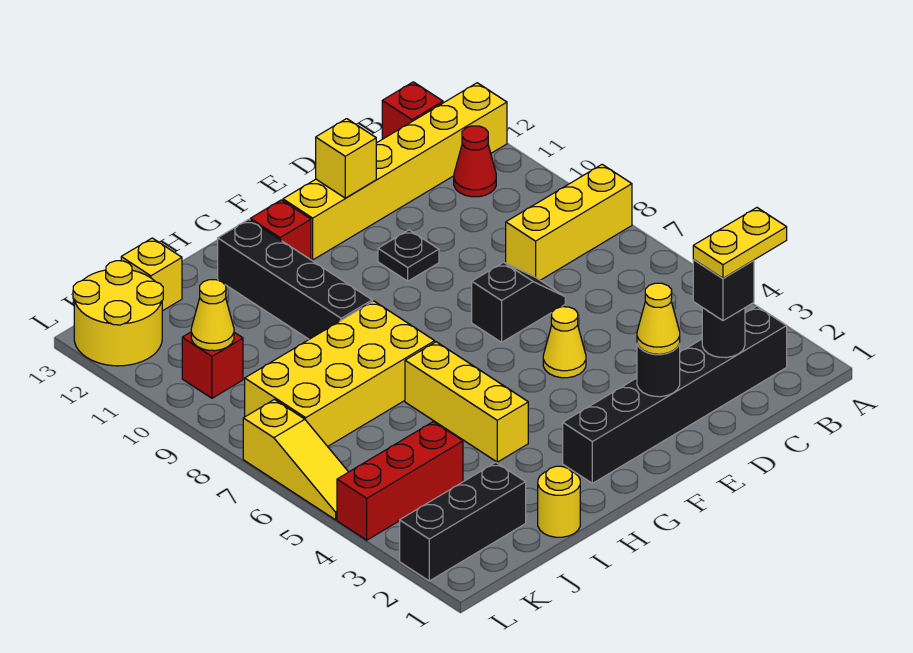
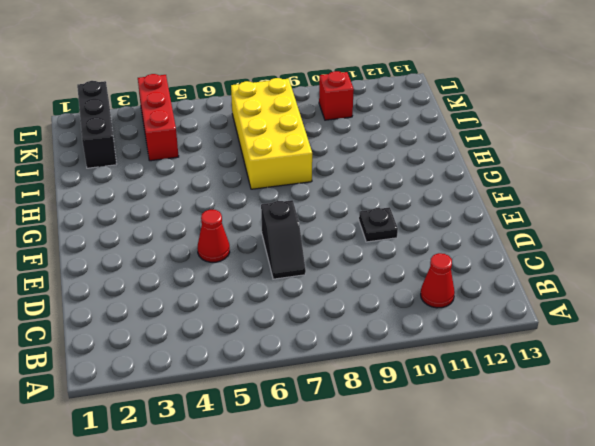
red 1x1 cone [197,210,230,262] -> yellow 1x1 cone [543,307,586,378]
none -> yellow 1x3 brick [506,164,632,280]
none -> yellow 1x6 brick [283,83,507,260]
none -> black 1x6 brick [563,306,787,483]

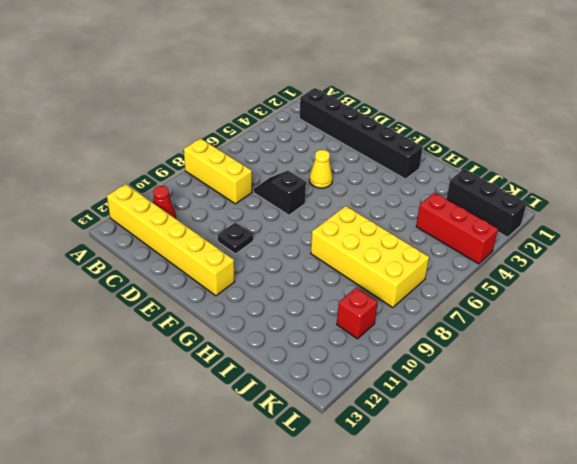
none -> red 1x1 brick [382,82,443,139]
none -> red 1x1 brick [250,200,311,260]
none -> yellow 1x3 brick [405,342,528,462]

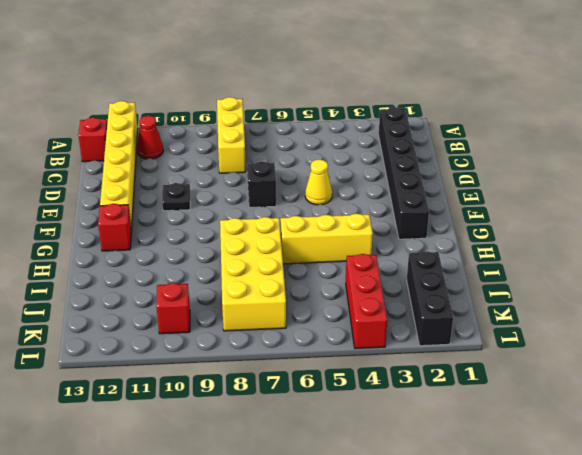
none -> black 1x4 brick [218,219,372,339]
none -> yellow 1x1 round brick [538,466,580,537]
none -> yellow 1x1 brick [121,238,182,311]

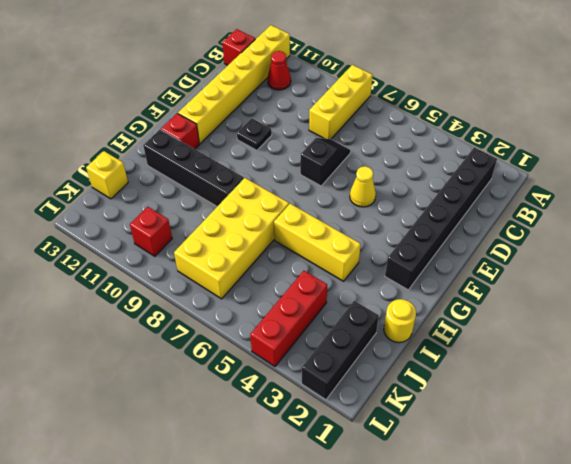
none -> yellow 2x2 round brick [73,261,163,366]
none -> yellow 1x3 slope [243,399,348,520]
none -> black 1x1 round brick [702,308,745,358]

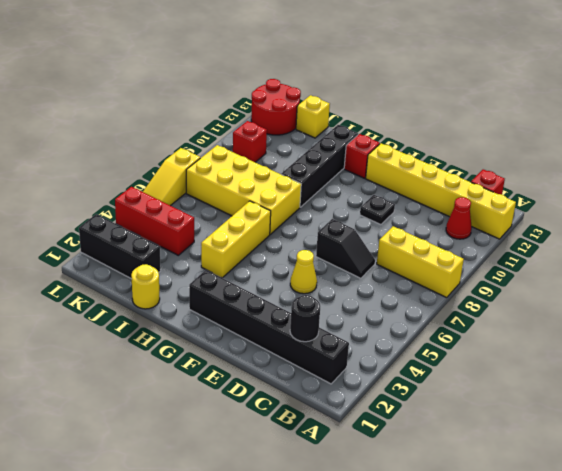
red 2x2 round brick [251,79,301,135] -> yellow 2x2 round brick [73,261,163,366]
none -> black 1x1 round brick [637,344,680,397]
none -> yellow 1x1 brick [316,119,376,198]
none -> yellow 1x1 cone [191,280,234,351]

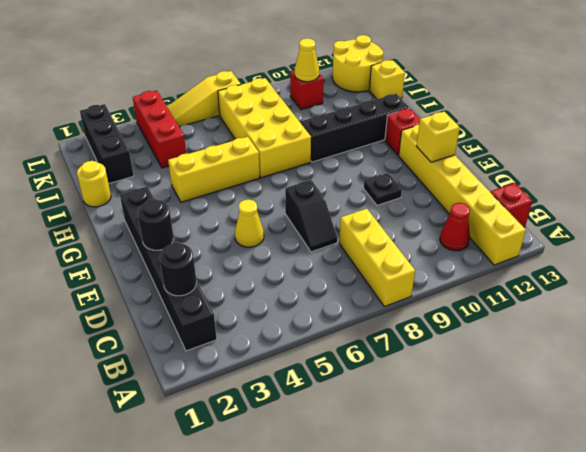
none -> black 1x1 brick [693,260,754,321]
none -> yellow 1x1 cone [637,283,680,354]
none -> yellow 1x2 plate [693,208,787,278]

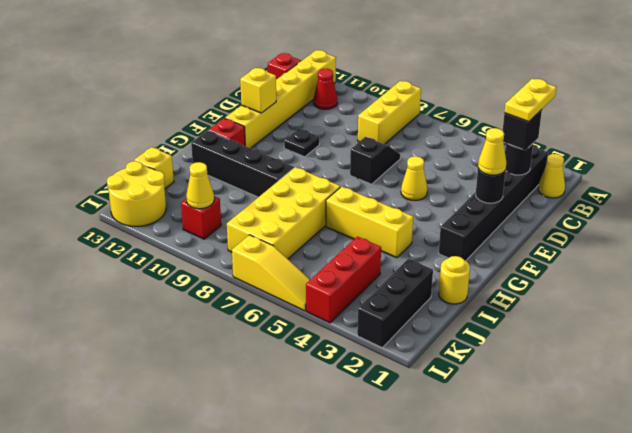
yellow 1x1 cone [538,154,565,198] -> none

